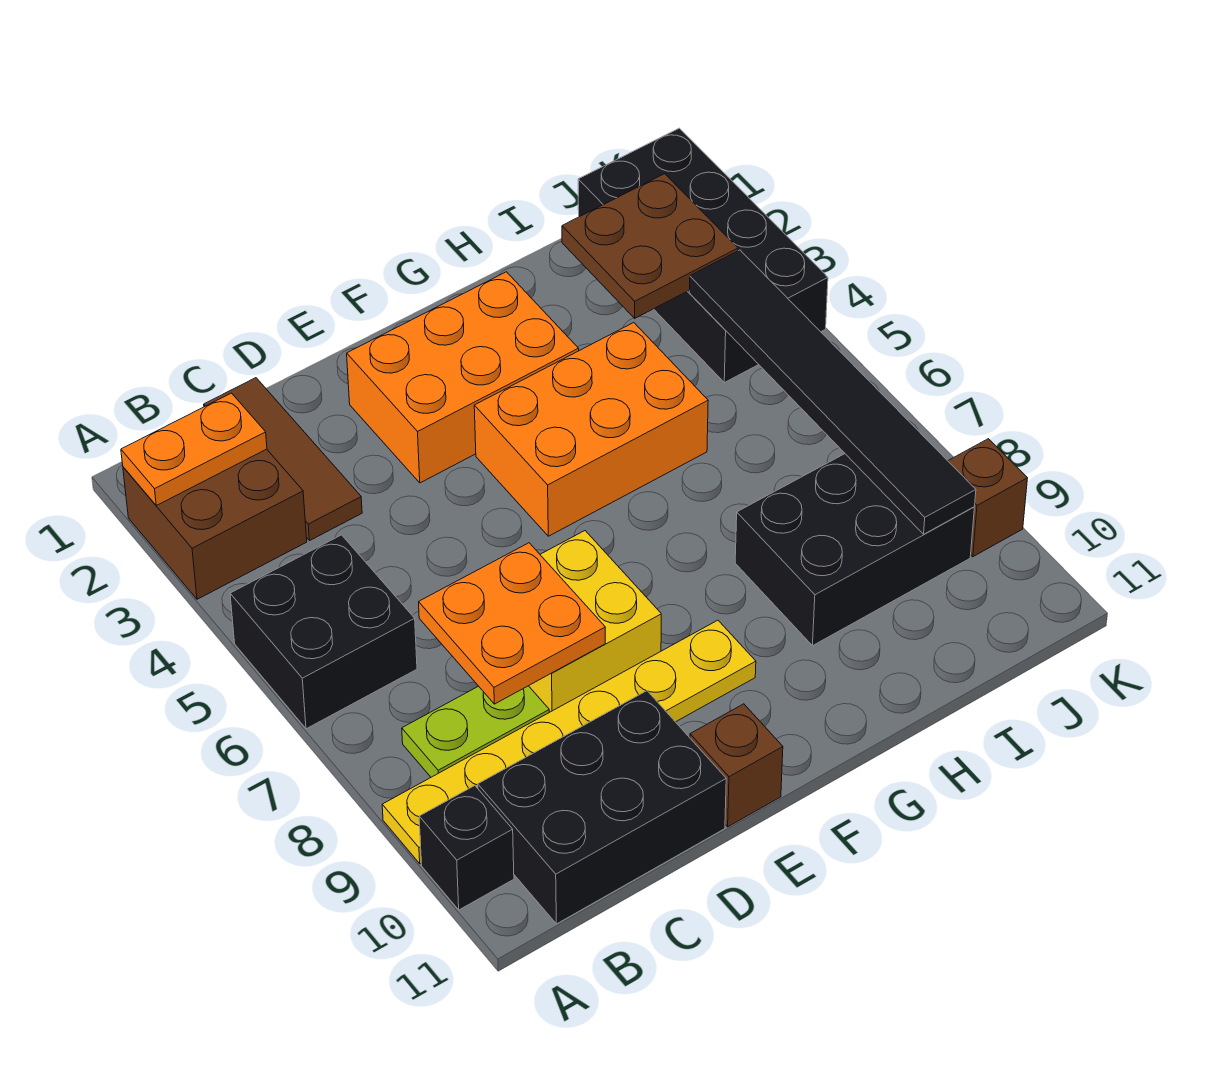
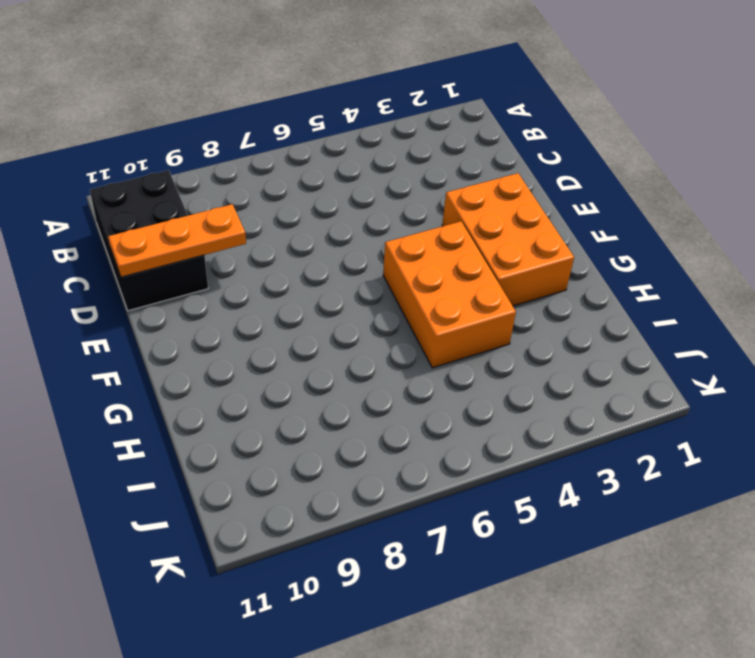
orange 1x3 plate [108,204,246,277] -> none
none -> brown 2x2 brick [123,449,307,599]
none -> black 2x2 brick [230,535,417,729]
none -> yellow 1x6 plate [382,620,756,864]

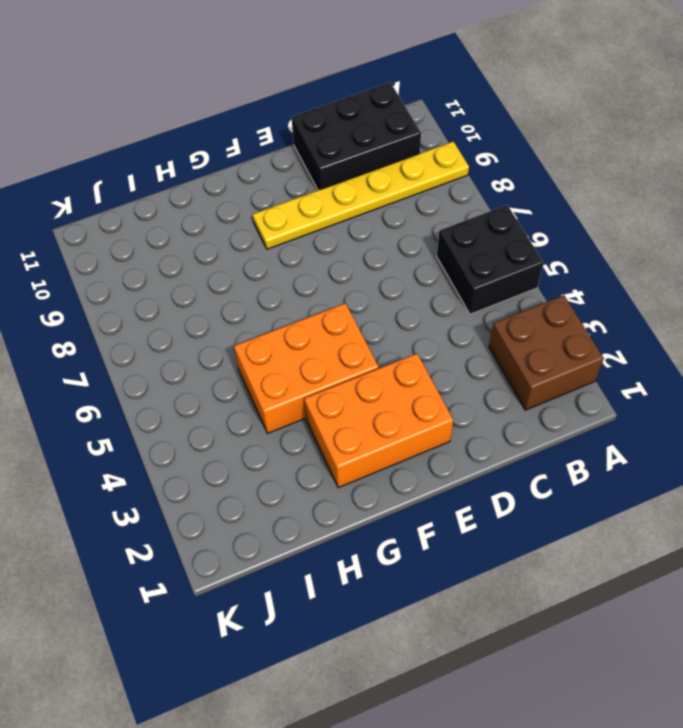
none -> black 1x1 brick [419,786,514,910]
none -> lime 1x2 plate [402,686,549,777]
none -> brown 1x3 tile [204,378,362,541]

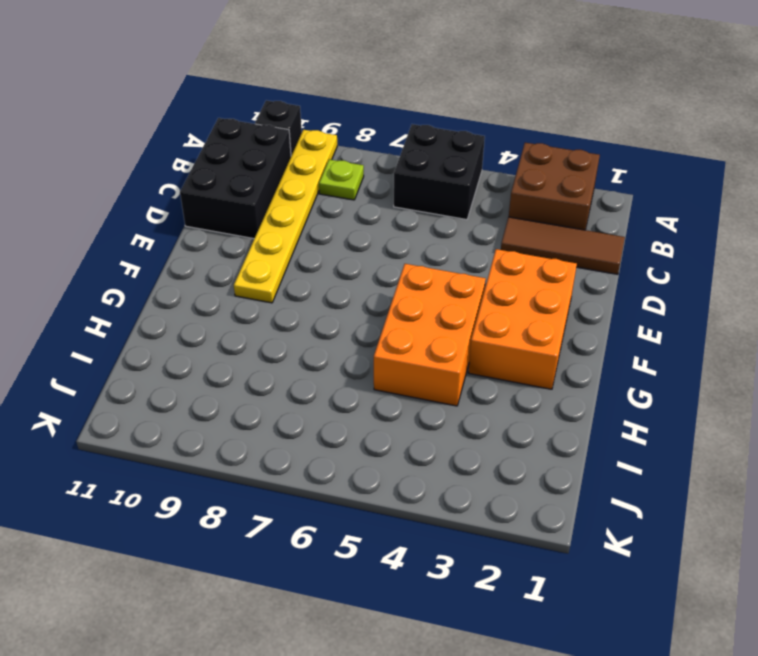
lime 1x1 plate [319,159,364,200] -> lime 1x2 plate [402,686,549,777]
none -> yellow 2x2 brick [529,531,661,712]
none -> brown 1x1 brick [690,704,783,827]
none -> black 2x3 brick [735,454,974,646]

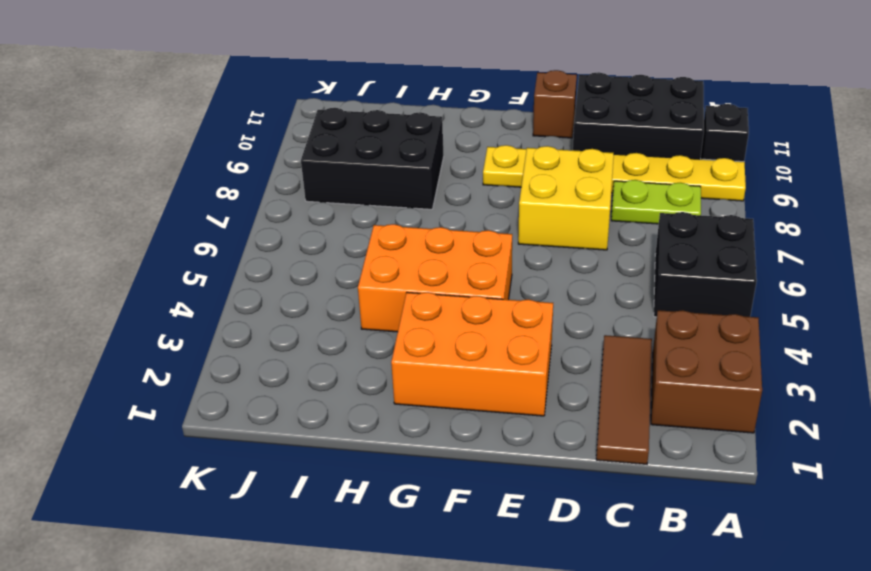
none -> black 2x4 brick [578,128,828,383]
none -> brown 1x1 brick [948,439,1027,557]
none -> orange 1x2 plate [121,393,267,505]

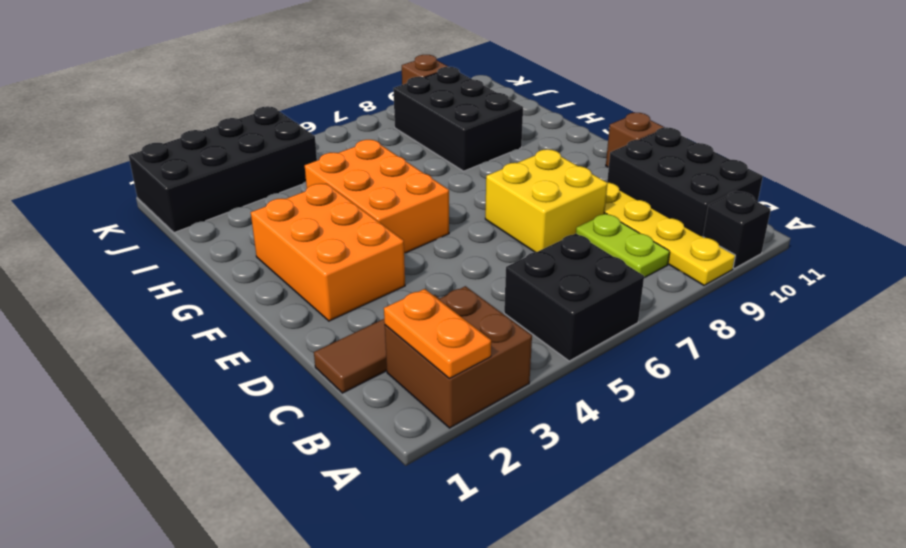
none -> orange 2x2 plate [419,543,605,704]
none -> brown 2x2 plate [562,174,738,318]
none -> black 1x6 tile [689,250,976,534]

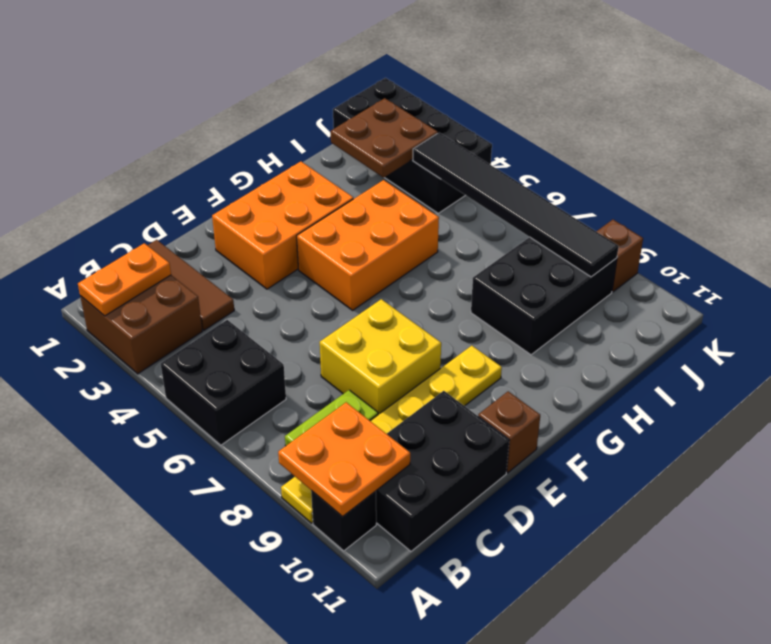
orange 2x2 plate [278,402,410,516] -> orange 2x2 plate moved to [419,543,605,704]

